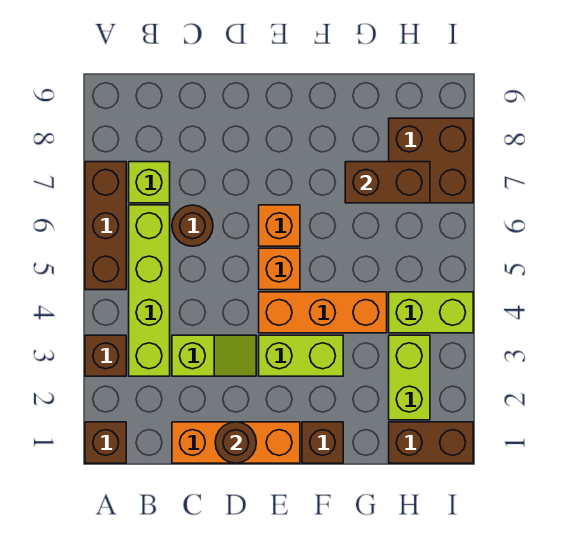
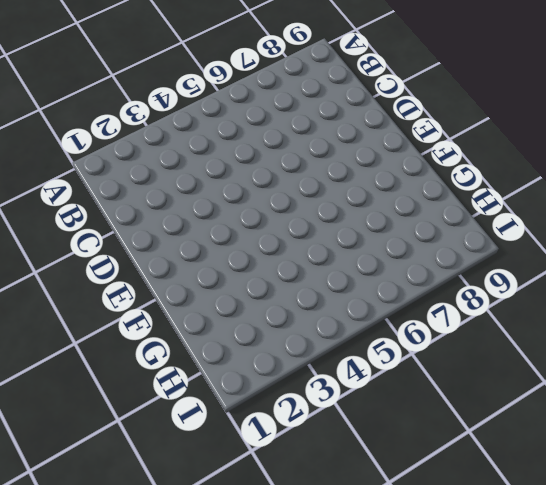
none -> brown 1x1 brick [85,422,126,463]
none -> brown 1x1 brick [85,335,126,376]
none -> brown 1x3 brick [85,162,126,290]

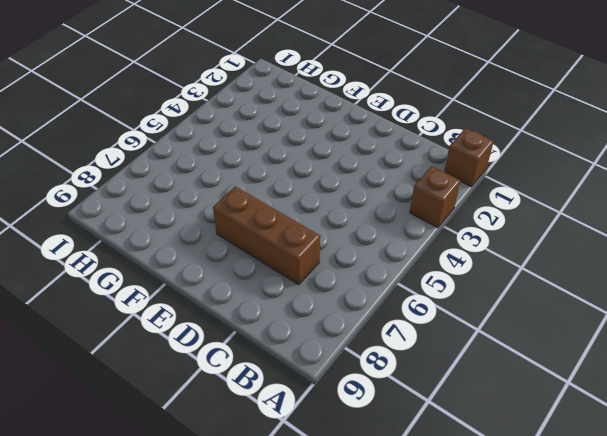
brown 1x3 brick [213,187,320,285] -> brown 1x3 brick turned to [85,162,126,290]
none -> lime 1x4 brick [129,205,170,376]
none -> lime 1x1 brick [129,162,170,203]
none -> orange 1x3 brick [172,422,300,463]

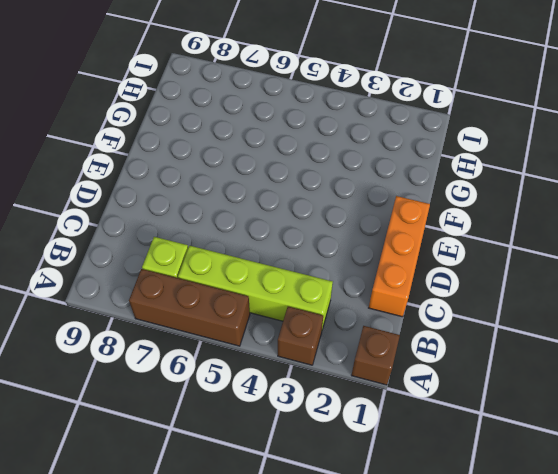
none -> lime 1x2 slope [172,335,256,376]
none -> brown 1x1 round brick [172,205,213,246]
none -> lime 1x2 brick [259,335,343,376]

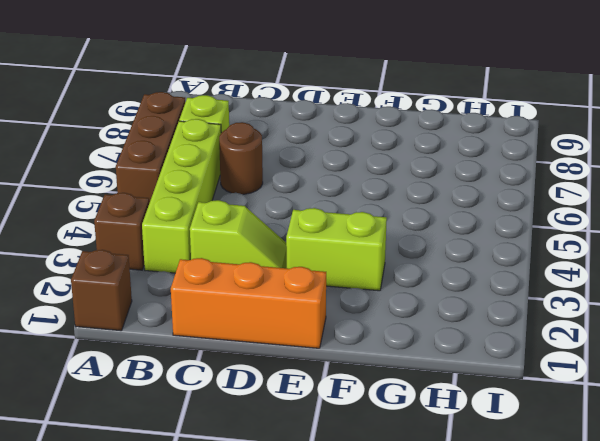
none -> orange 1x3 brick [259,292,387,333]
none -> orange 1x1 brick [259,248,300,290]
none -> orange 1x1 brick [259,205,300,246]

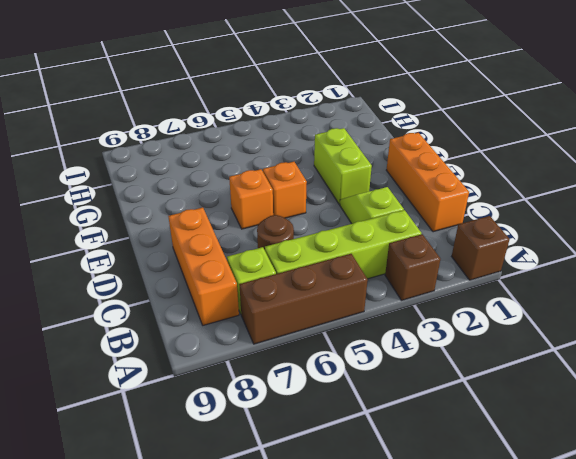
orange 1x3 brick [168,208,239,325] -> orange 1x3 brick moved to [259,292,387,333]
none -> brown 1x1 brick [302,422,343,463]
none -> brown 1x2 brick [389,422,473,463]
none -> lime 1x2 brick [389,335,430,420]

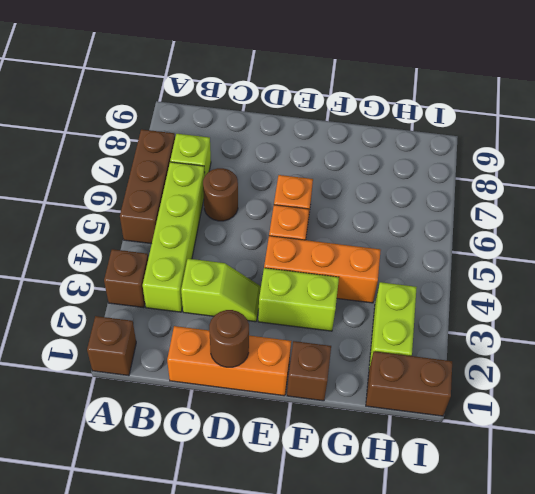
none -> lime 1x2 brick [389,292,473,333]
none -> brown 2x2 brick [389,118,473,203]
none -> brown 1x2 brick [345,162,430,203]

